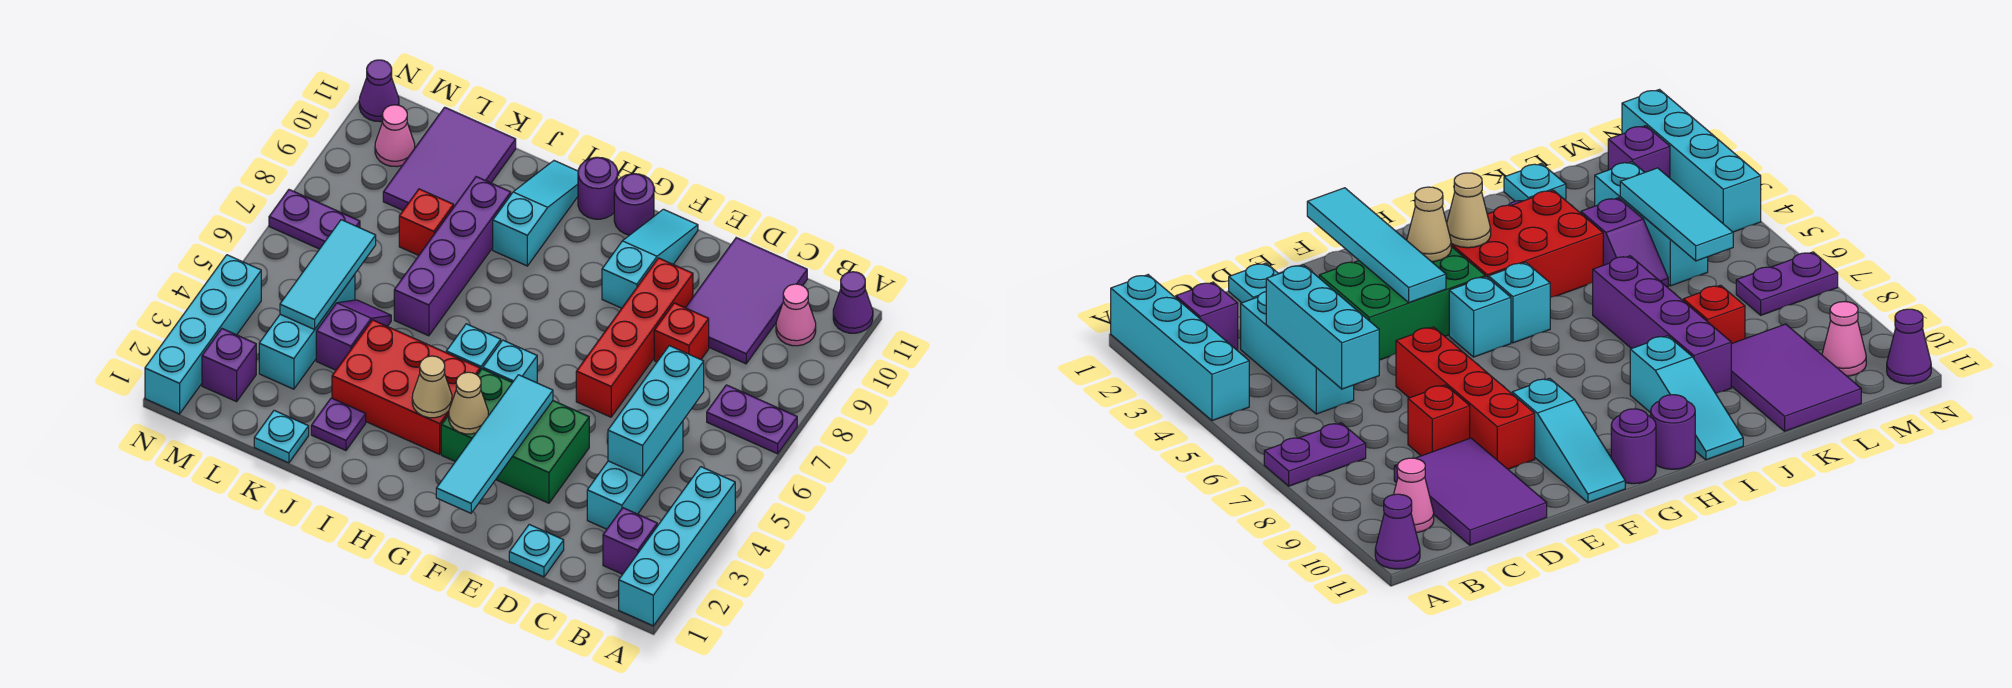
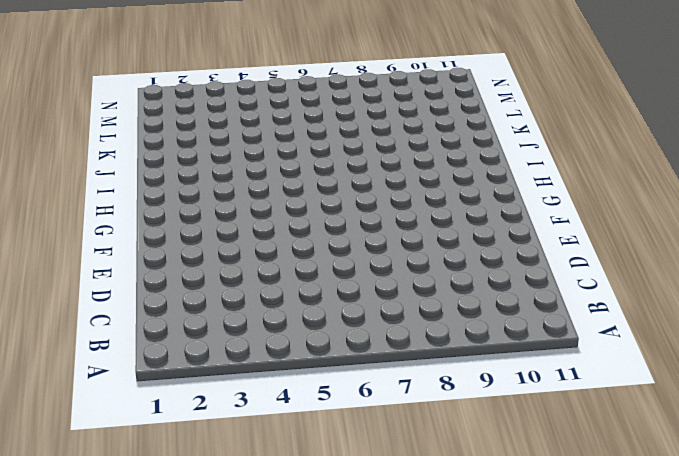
none -> cyan 1x4 brick [619,467,735,626]
none -> purple 1x2 plate [707,385,797,454]
none -> purple 1x1 cone [833,272,873,333]
none -> purple 1x1 brick [603,508,657,574]

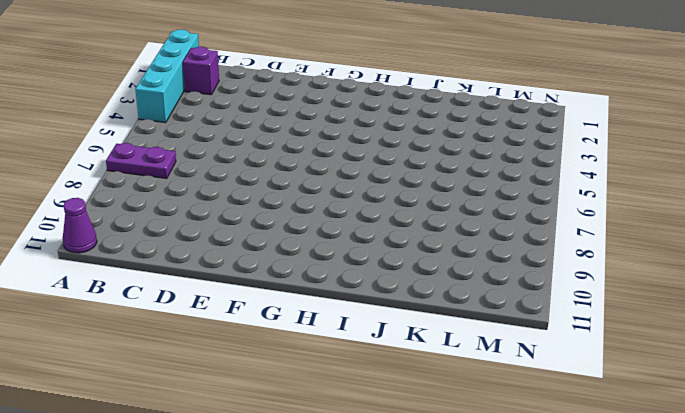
none -> pink 1x1 cone [776,284,816,346]
none -> cyan 1x3 brick [587,421,683,529]
none -> purple 2x3 tile [686,238,807,364]
none -> cyan 1x1 plate [509,524,564,577]

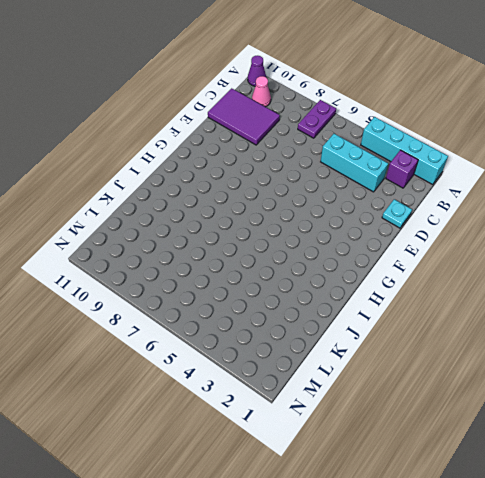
none -> red 1x1 brick [654,303,709,362]
none -> green 2x3 brick [441,369,589,503]
none -> red 1x4 brick [576,258,693,417]
none -> cyan 1x3 slope [602,209,698,308]

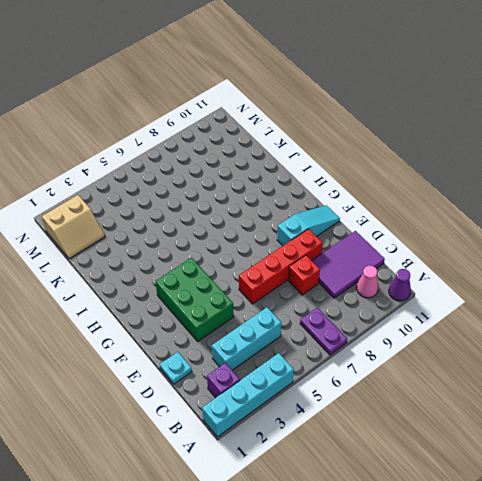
tan 2x2 slope [42,195,105,259] -> purple 1x1 brick [202,329,256,402]
none -> cyan 1x1 brick [483,340,537,383]
none -> purple 1x1 round brick [614,174,654,235]
none -> red 2x3 brick [332,320,480,454]
none -> cyan 1x1 brick [446,324,501,371]

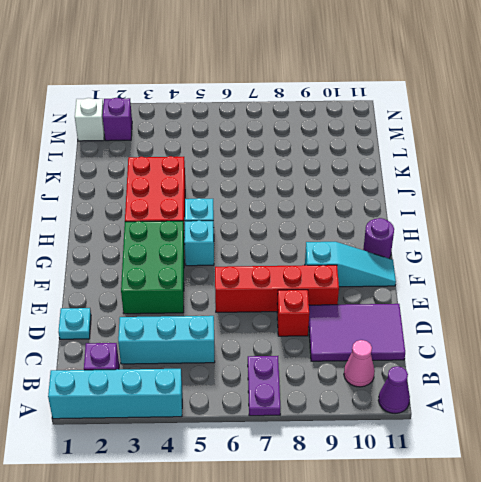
white 1x1 brick [75,98,104,141] -> none
none -> purple 1x1 round brick [578,157,618,219]
none -> cyan 1x3 slope [493,161,578,266]
none -> purple 1x1 plate [311,398,366,450]
none -> purple 1x4 brick [394,177,511,336]

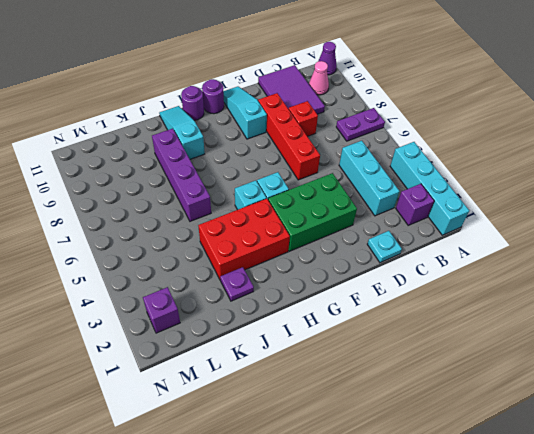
none -> cyan 1x1 plate [254,410,309,463]
none -> purple 1x2 slope [316,300,391,370]
none -> red 1x1 brick [399,189,454,255]
none -> purple 2x3 tile [383,107,516,210]

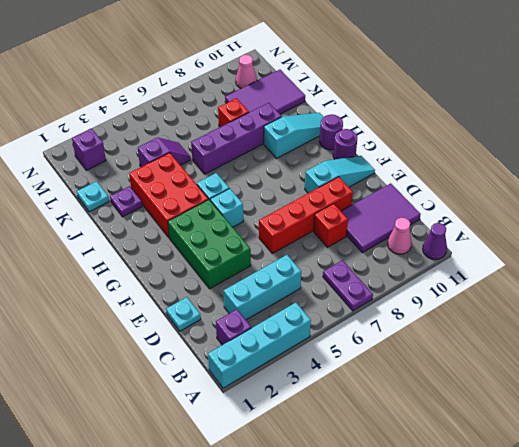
none -> cyan 1x3 brick [259,275,355,389]
none -> purple 1x2 plate [269,190,360,249]
none -> cyan 1x4 brick [145,255,261,414]
none -> purple 1x1 cone [359,60,399,122]

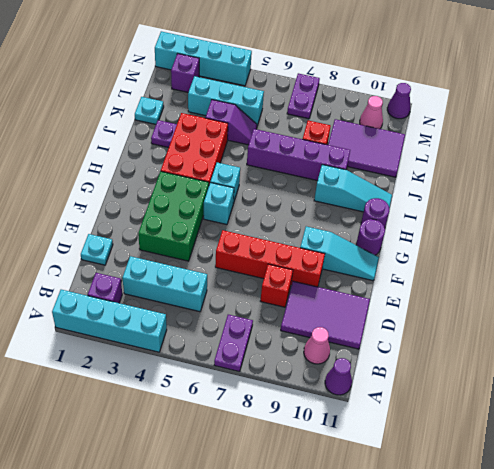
none -> cyan 1x3 brick [608,346,704,476]
none -> cyan 1x4 tile [436,375,553,513]
none -> tan 1x1 cone [449,372,488,434]
none -> tan 1x1 cone [412,356,452,418]

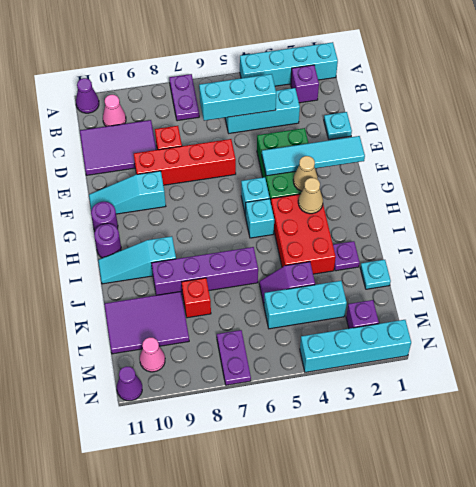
none -> cyan 1x3 tile [280,220,376,330]

